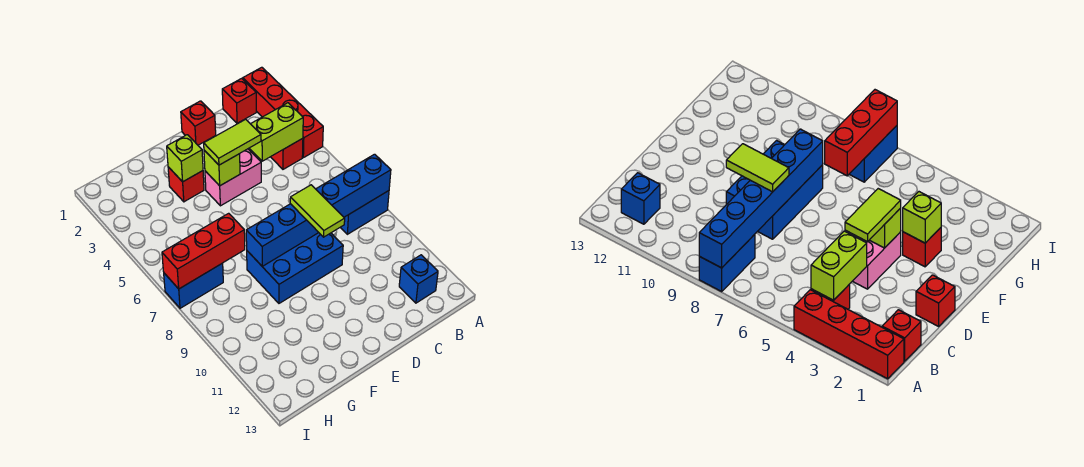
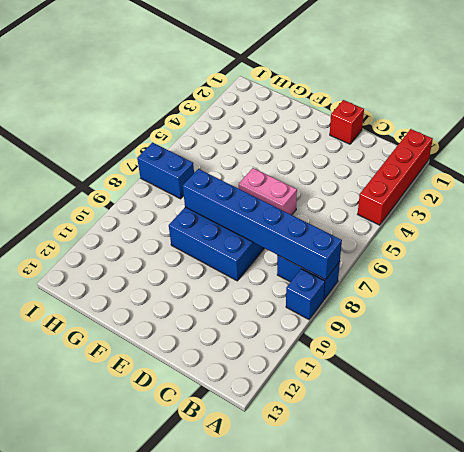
blue 1x1 brick [286,269,325,319] -> blue 1x1 brick moved to [399,255,438,303]
pink 1x2 brick [239,168,297,215] -> pink 1x2 brick moved to [205,149,261,206]
none -> red 1x1 brick [222,78,256,123]
none -> red 1x1 brick [271,138,303,169]
none -> red 1x1 brick [168,167,204,202]

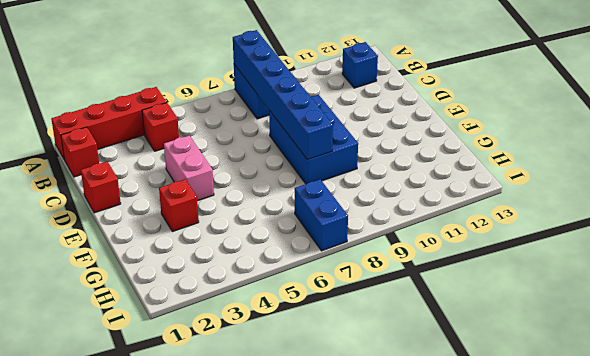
none -> lime 1x2 brick [249,103,303,161]
none -> lime 1x1 brick [204,150,240,186]
none -> lime 1x1 brick [167,135,203,182]

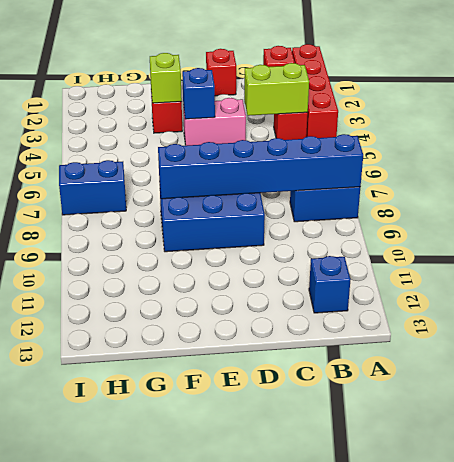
blue 1x1 brick [182,68,215,119] -> lime 1x1 brick [204,150,240,186]
none -> red 1x3 brick [162,213,245,289]
none -> lime 1x2 tile [204,119,261,165]
none -> lime 1x2 tile [290,185,345,237]

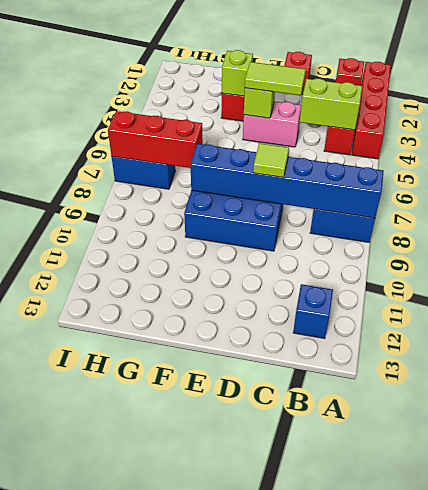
lime 1x1 tile [253,143,289,177] -> lime 1x2 tile [290,185,345,237]

